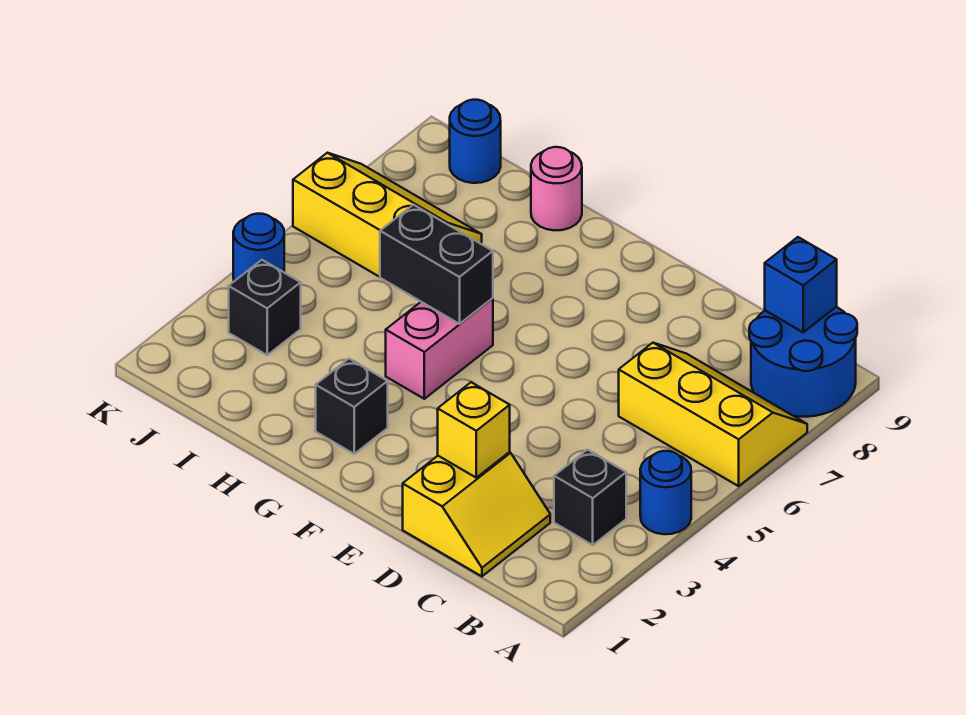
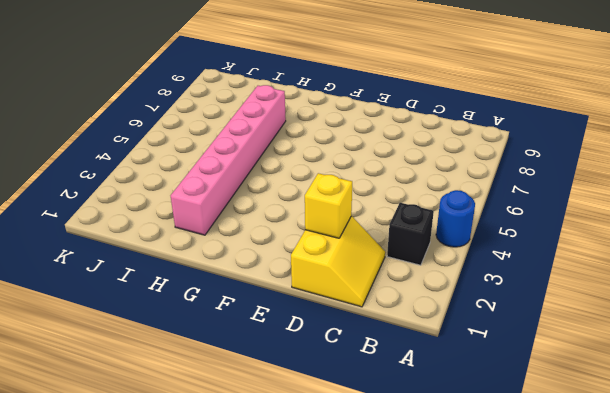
pink 1x6 brick [171,85,286,235] -> none
none -> yellow 2x3 slope [619,343,807,486]
none -> blue 2x2 round brick [749,307,857,417]
none -> black 1x1 brick [316,359,388,454]

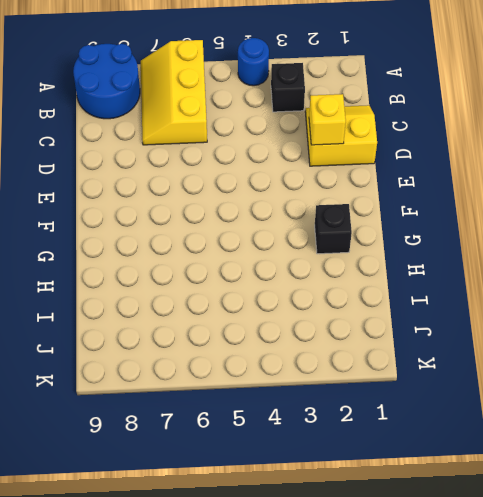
none -> pink 1x2 brick [386,298,493,399]
none -> pink 1x1 round brick [531,147,582,230]
none -> yellow 2x3 slope [293,153,482,277]

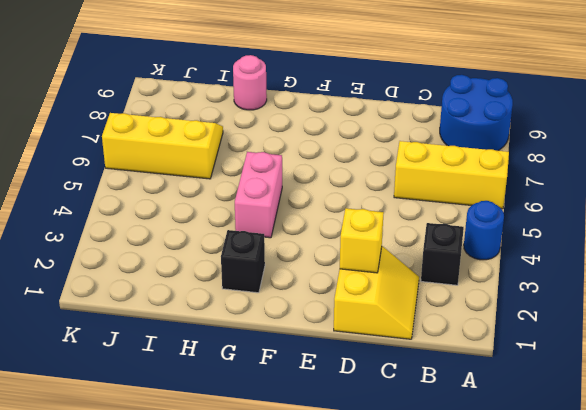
none -> black 1x1 brick [229,260,301,355]
none -> blue 1x1 round brick [450,100,501,183]
none -> blue 1x1 round brick [233,214,284,281]

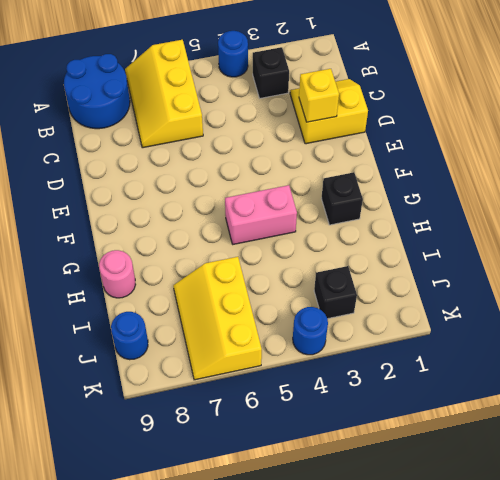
none -> blue 1x1 brick [765,237,837,332]
none -> black 1x2 brick [380,205,493,324]

